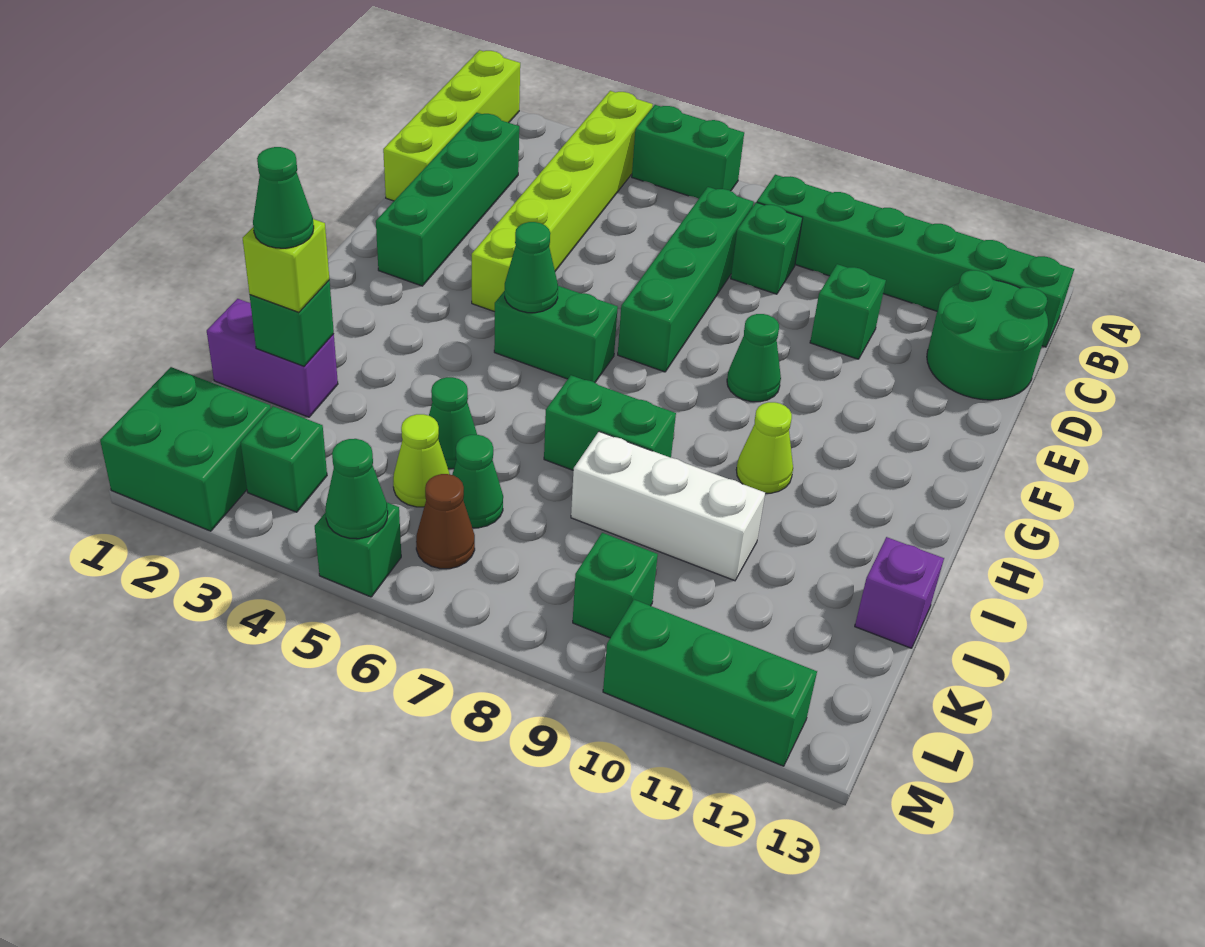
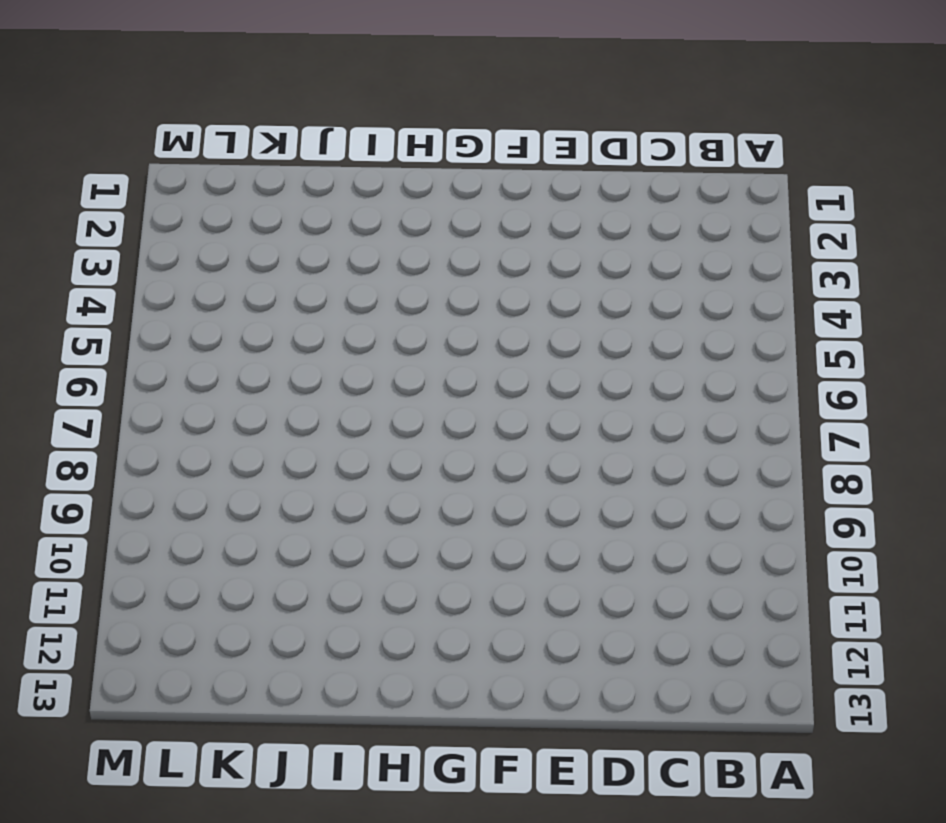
none -> lime 1x4 brick [383,50,520,201]
none -> lime 1x6 brick [472,91,653,312]
none -> green 1x2 brick [632,105,744,199]
none -> green 1x6 brick [757,175,1074,347]

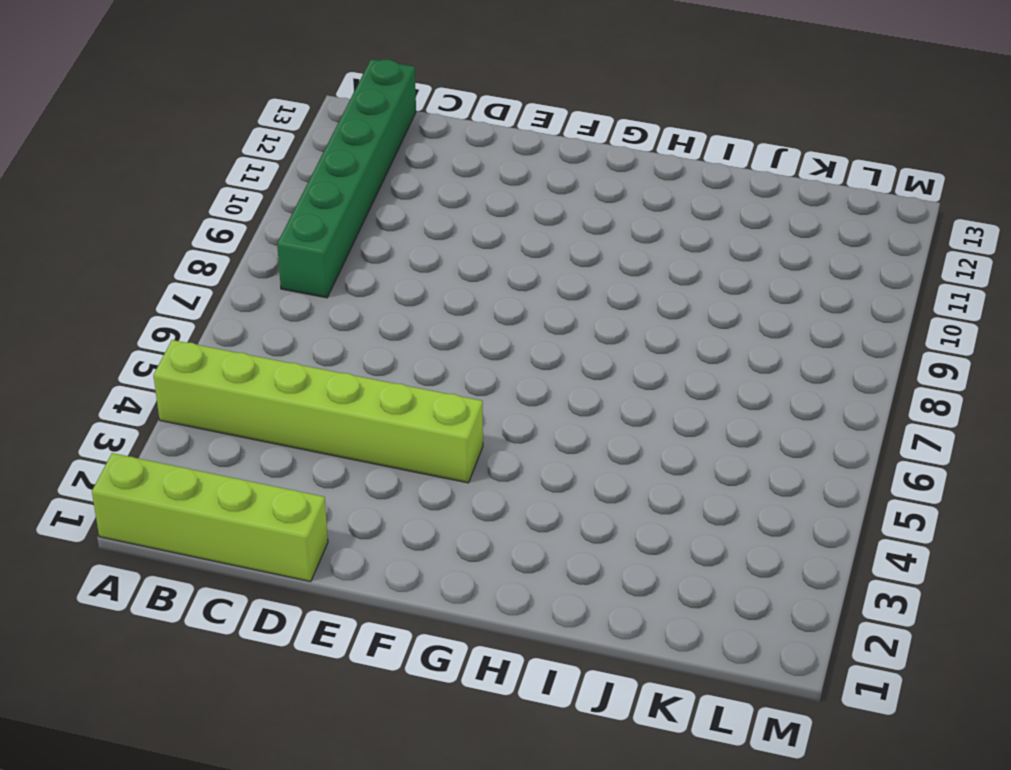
none -> green 1x2 brick [632,105,744,199]
none -> green 1x4 brick [376,113,519,286]
none -> green 1x4 brick [618,187,754,372]
none -> green 1x1 brick [731,202,803,294]

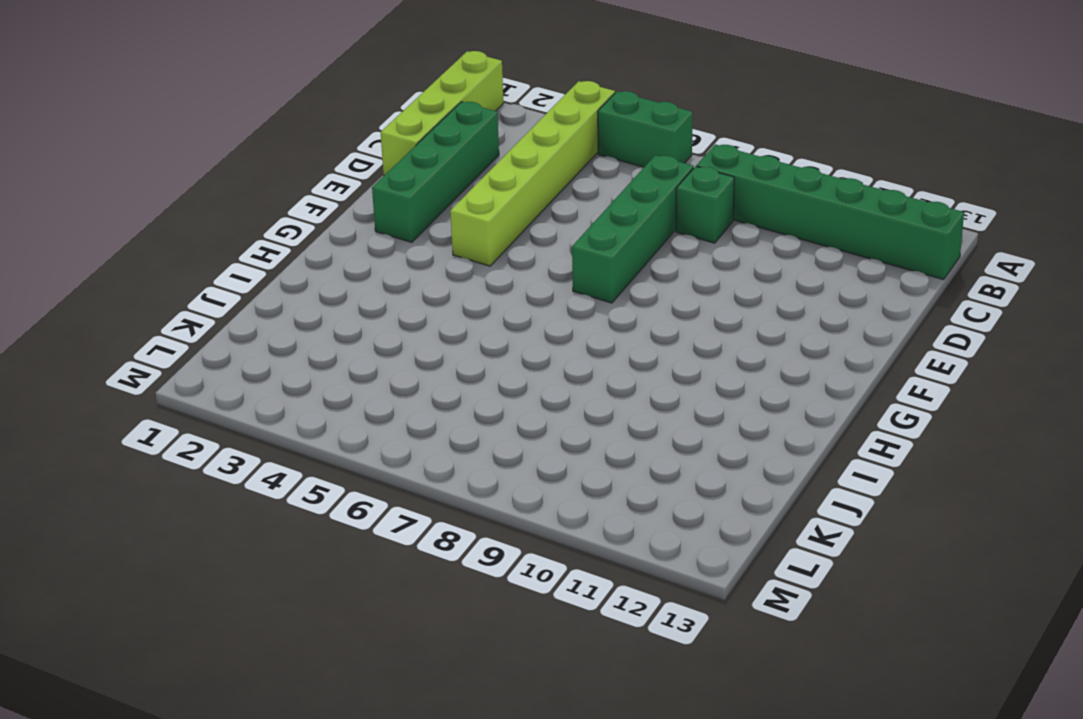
none -> green 2x2 round brick [927,270,1048,400]
none -> green 1x1 brick [810,264,886,359]
none -> green 1x1 cone [727,314,781,402]
none -> green 1x2 brick [494,286,618,383]

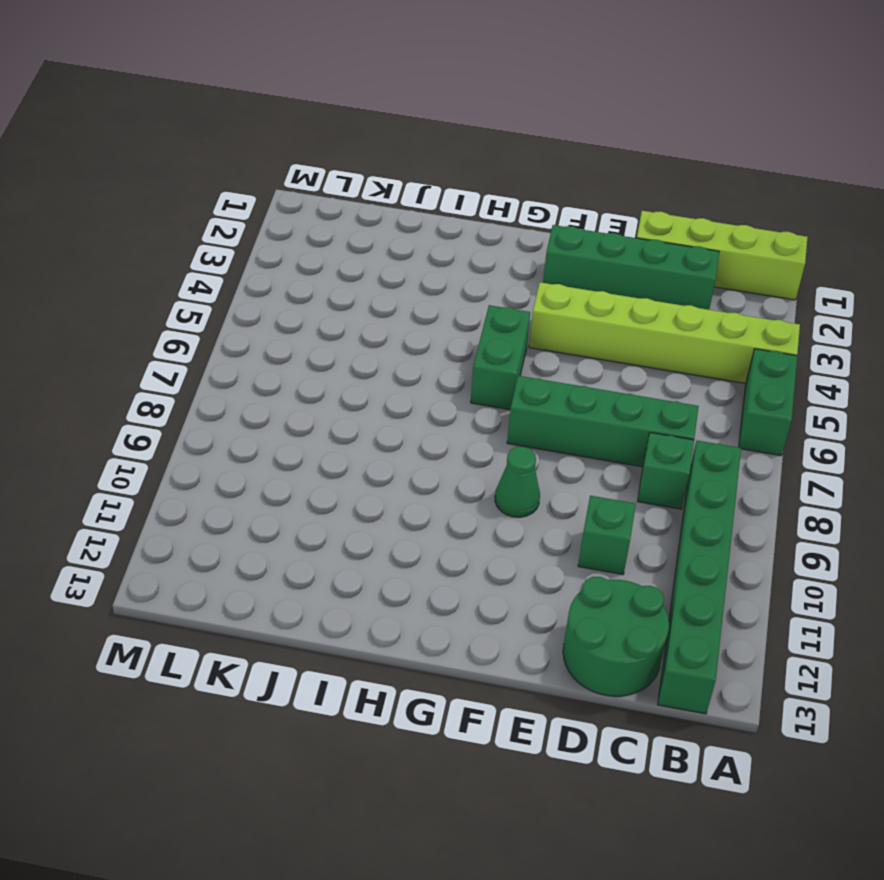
none -> lime 1x1 cone [736,402,793,493]
none -> green 1x2 brick [544,375,676,470]
none -> purple 1x2 brick [207,299,338,417]
none -> green 1x1 cone [429,377,477,469]

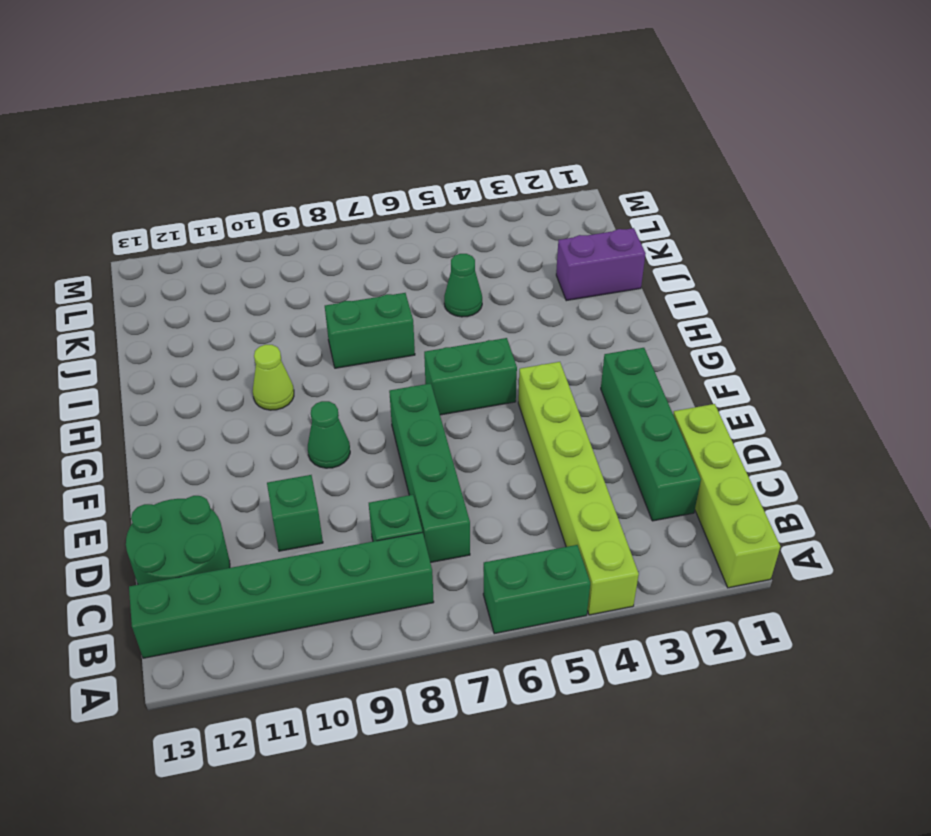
none -> white 1x3 brick [571,432,765,581]
none -> purple 1x1 brick [855,537,944,648]
none -> lime 1x1 cone [393,414,450,507]
none -> green 1x1 cone [452,435,503,528]

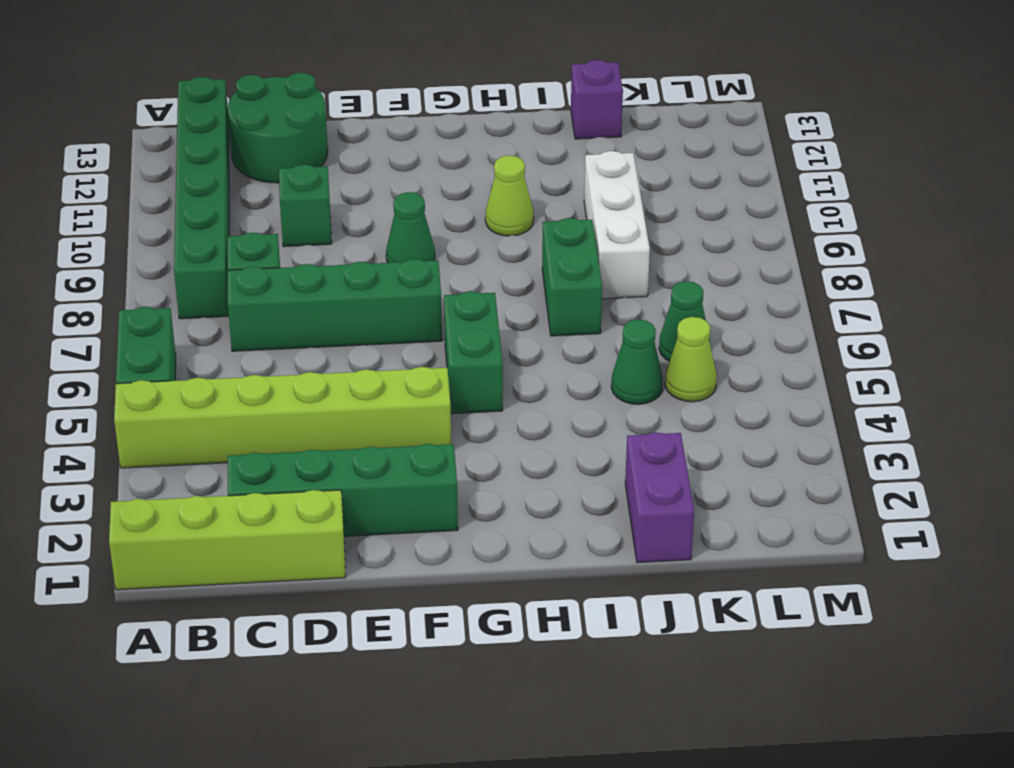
none -> green 2x2 brick [100,367,271,531]
none -> green 1x1 brick [241,406,327,512]
none -> brown 1x1 cone [416,474,475,569]
none -> green 1x1 brick [573,533,658,638]

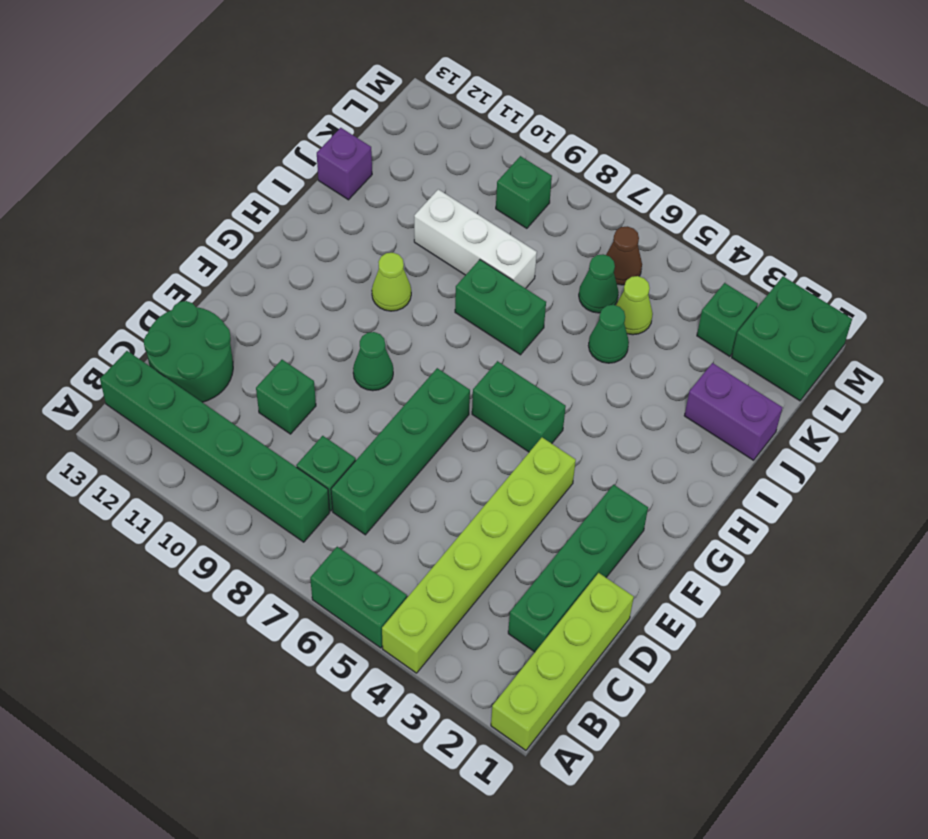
none -> green 1x1 brick [315,503,401,597]
none -> green 1x3 brick [603,600,817,766]
none -> green 1x1 cone [505,222,558,313]
none -> green 1x1 brick [250,280,334,366]

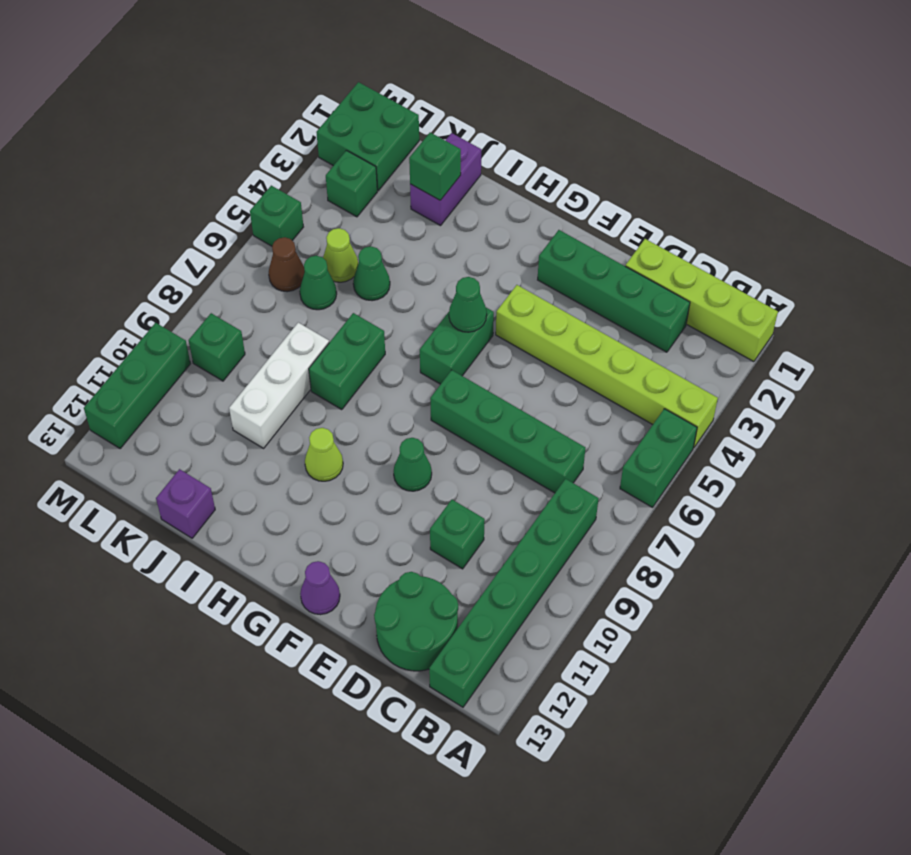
purple 1x1 cone [300,561,340,615] -> none
none -> green 1x1 brick [731,202,803,294]
none -> green 1x1 cone [325,439,388,539]
none -> lime 1x1 brick [243,219,329,312]
none -> green 1x1 cone [253,147,314,248]

